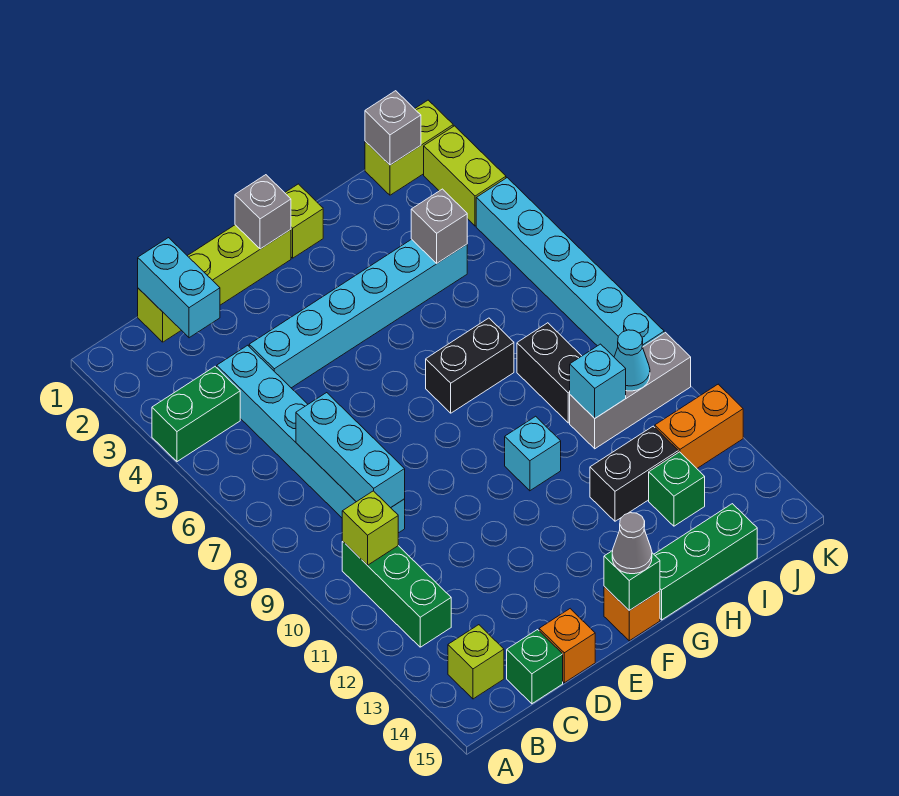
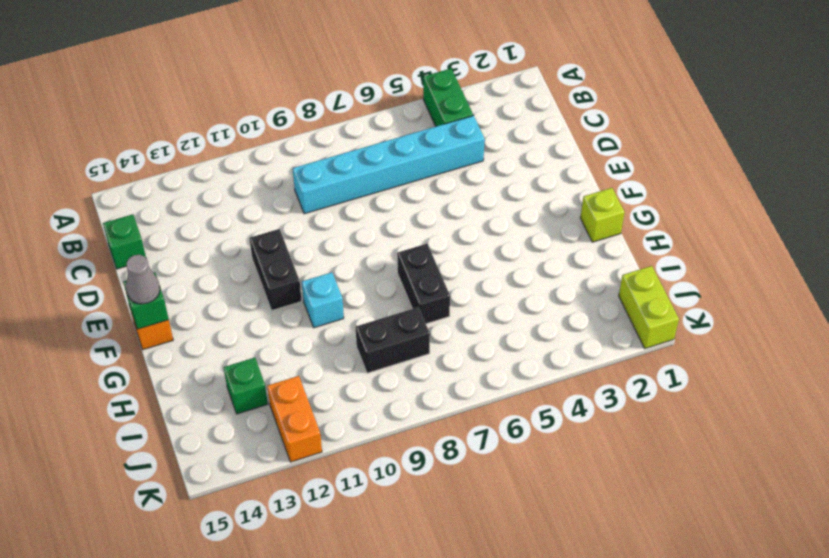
black 1x2 brick [250,229,302,310] -> black 1x2 brick moved to [590,426,678,521]
none -> green 1x3 brick [342,542,451,647]
none -> lime 1x1 brick [448,625,504,699]
none -> lime 1x4 brick [138,225,291,342]
none -> cyan 1x6 brick [249,239,467,388]

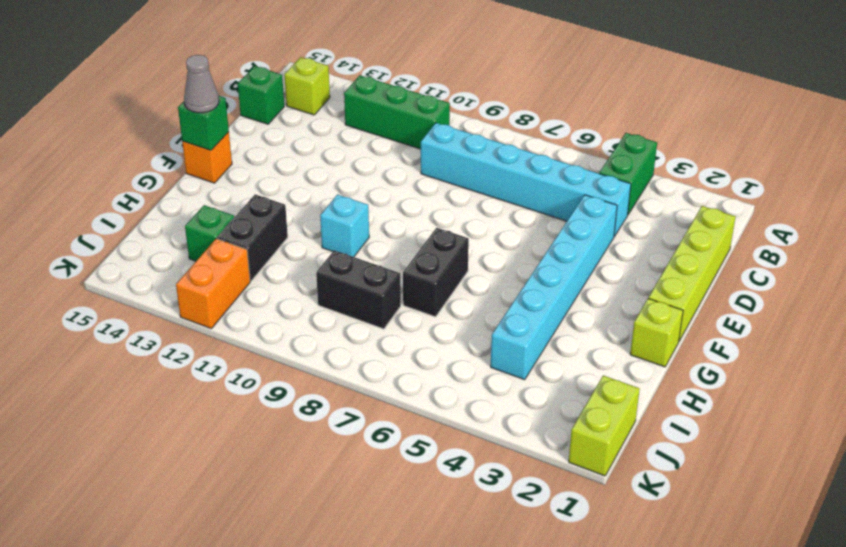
none -> orange 1x1 brick [539,609,595,683]
none -> green 1x3 brick [654,504,757,620]
none -> grey 1x3 brick [570,333,691,449]
none -> lime 1x2 brick [424,126,506,226]

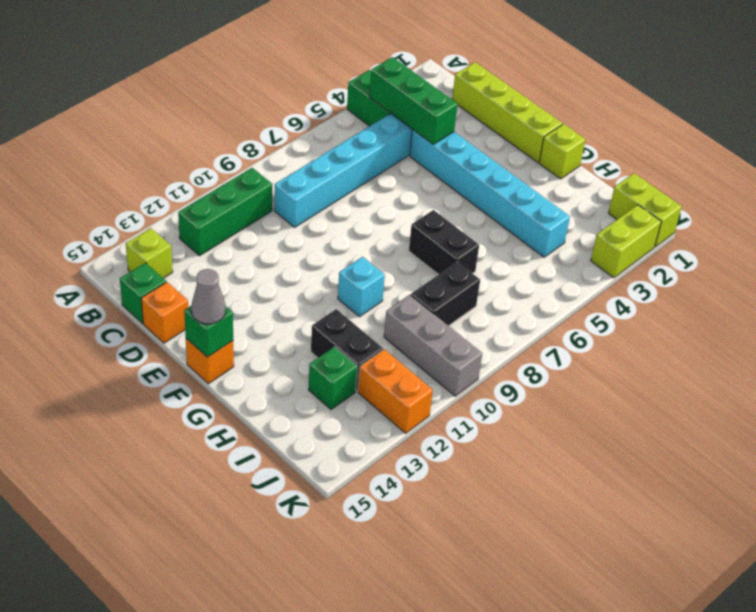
green 1x3 brick [369,57,458,144] -> green 1x3 brick moved to [654,504,757,620]
none -> cyan 1x6 brick [476,178,664,357]
none -> lime 1x1 brick [342,491,398,565]
none -> cyan 1x2 brick [138,238,220,338]
none -> cyan 1x3 brick [296,393,405,508]

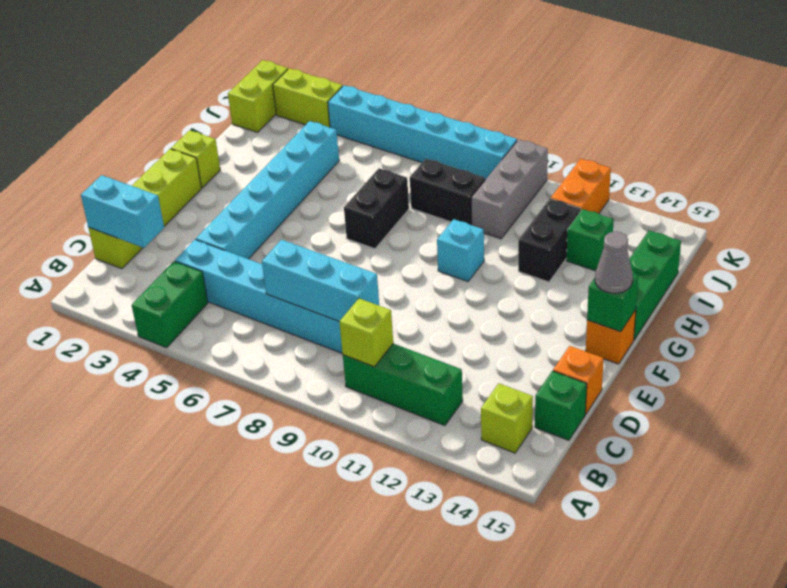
none -> grey 1x1 brick [235,175,291,249]
none -> grey 1x1 brick [411,189,467,263]
none -> cyan 1x1 brick [570,344,626,418]
none -> grey 1x1 brick [365,91,421,165]

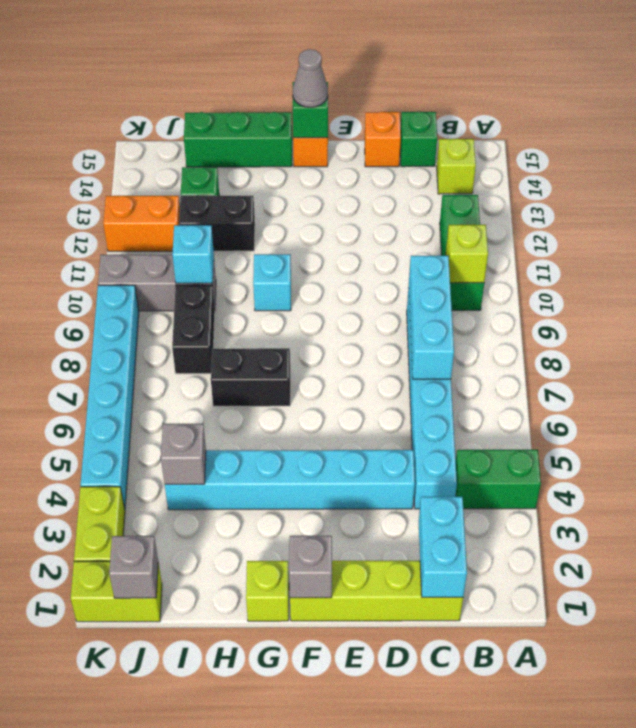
none -> cyan 1x1 cone [614,330,650,391]

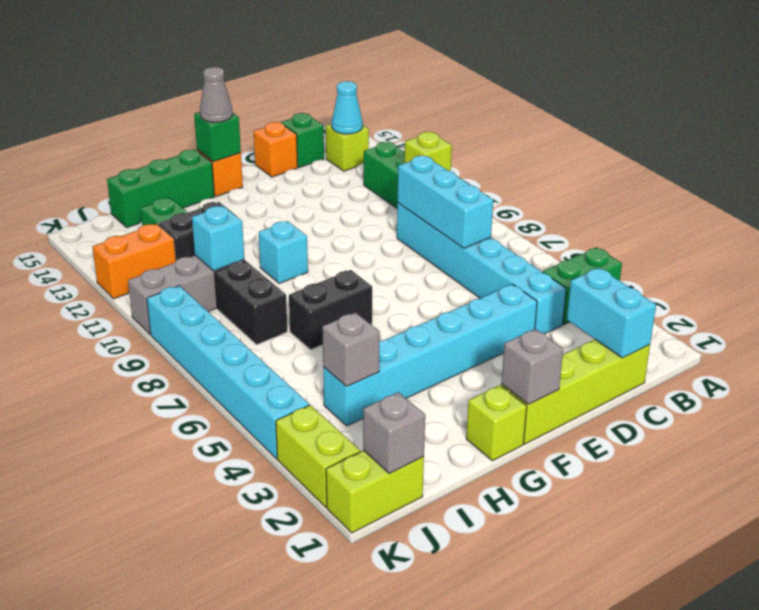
cyan 1x1 cone [332,81,363,134] -> cyan 1x1 cone moved to [614,330,650,391]

